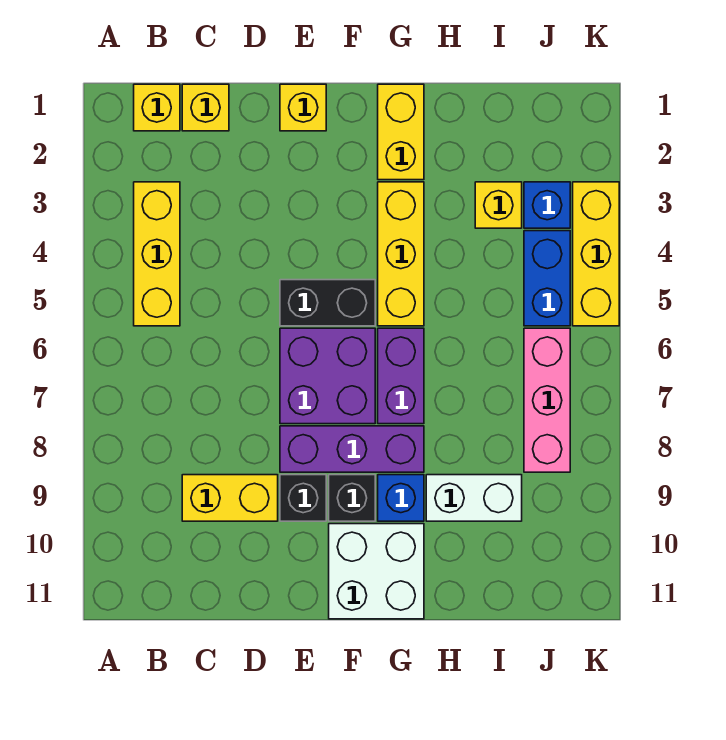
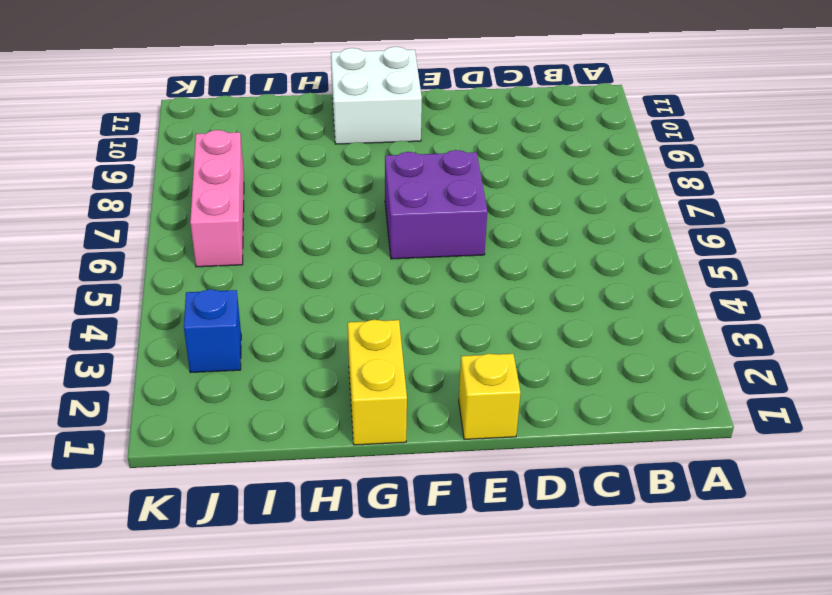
none -> yellow 1x1 brick [134,84,180,131]
none -> yellow 1x3 brick [134,182,180,326]
none -> yellow 1x1 brick [182,84,229,131]

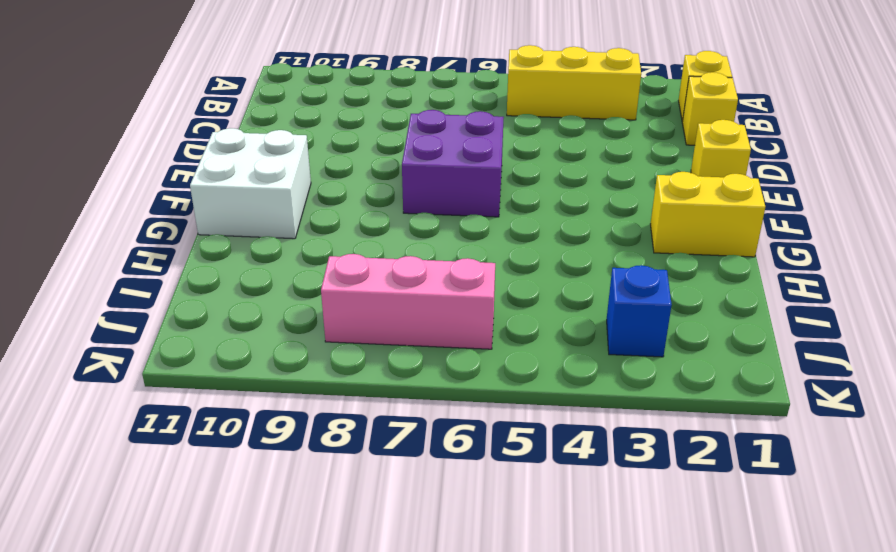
none -> yellow 1x2 brick [182,475,278,521]
none -> black 1x2 brick [280,280,375,326]
none -> purple 1x3 brick [280,426,424,472]

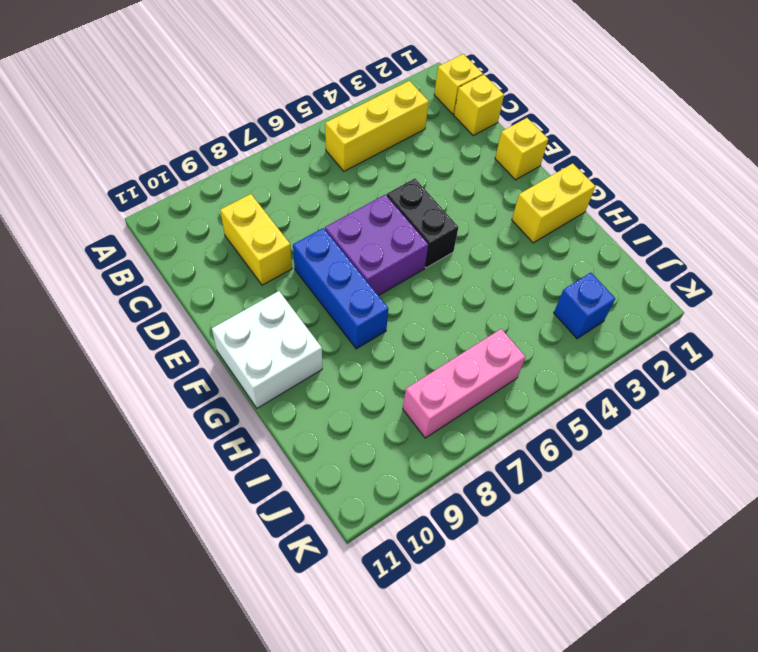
blue 1x3 brick [293,228,388,349] -> purple 1x3 brick [280,426,424,472]
none -> black 1x1 brick [280,475,326,521]
none -> black 1x1 brick [329,475,375,521]
none -> yellow 1x3 brick [378,182,424,326]

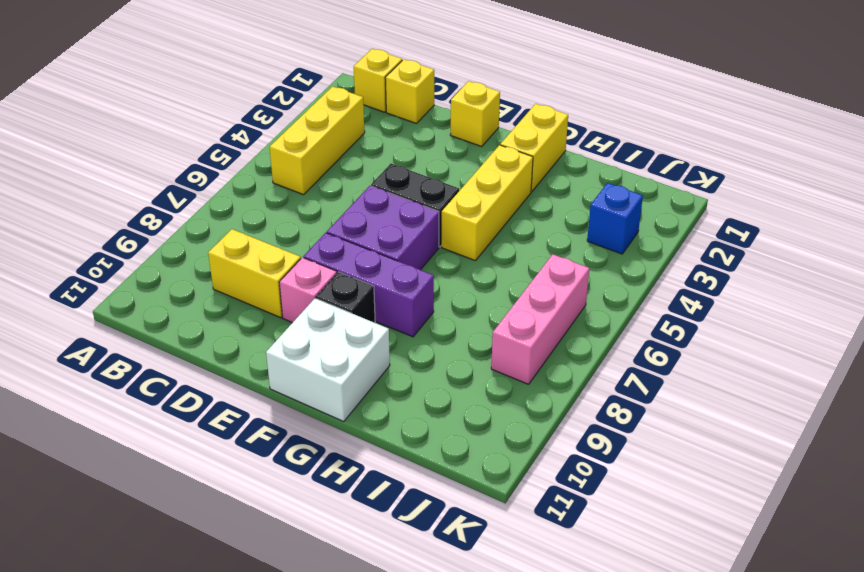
pink 1x1 brick [279,258,337,323] -> black 1x1 brick [280,475,326,521]
none -> purple 1x2 brick [378,328,424,424]
none -> blue 1x1 brick [378,475,424,521]
none -> white 1x2 brick [426,475,522,521]

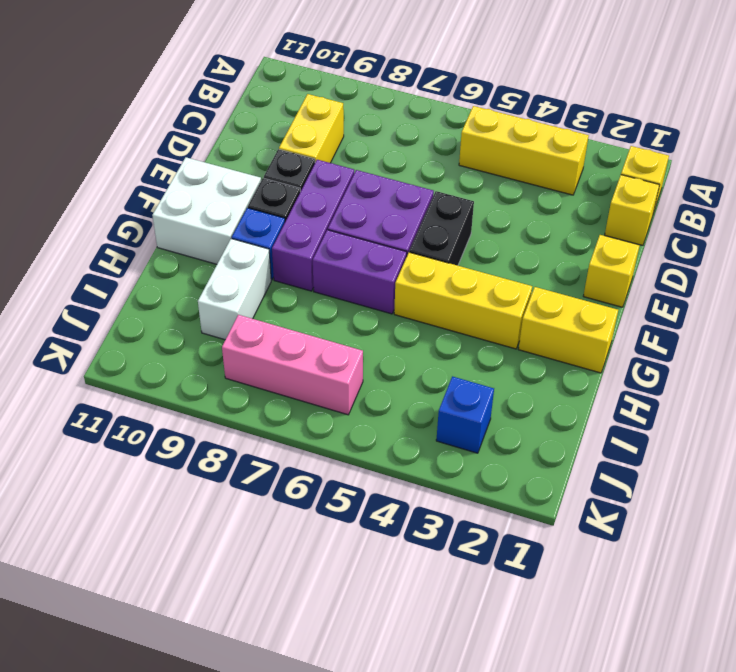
none -> yellow 1x1 brick [475,182,522,228]
none -> blue 1x2 brick [524,231,570,326]
none -> yellow 1x3 brick [573,182,619,326]

